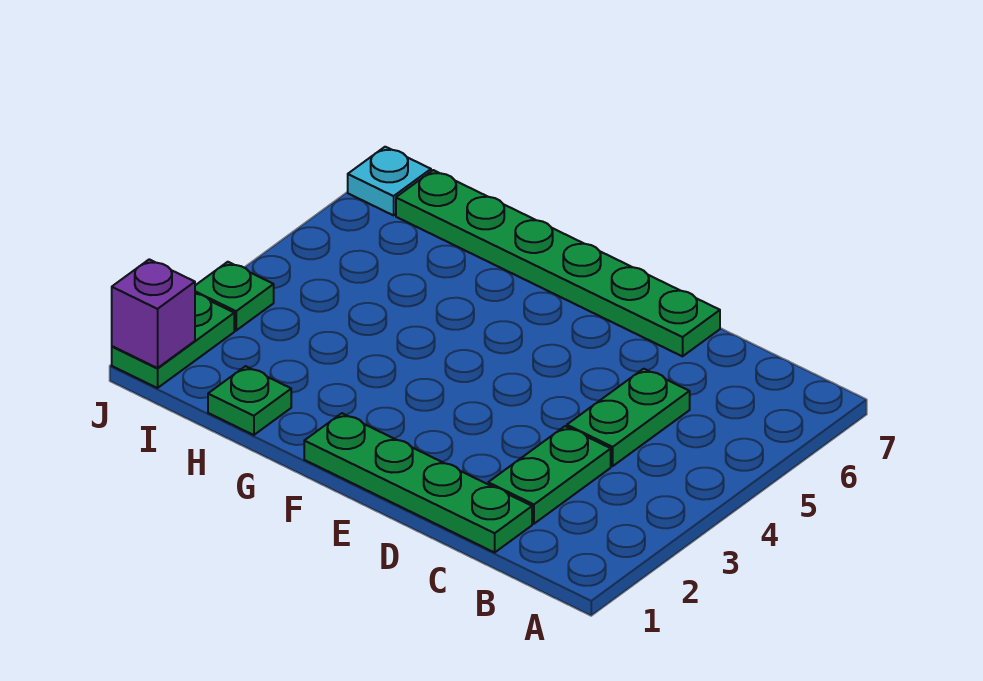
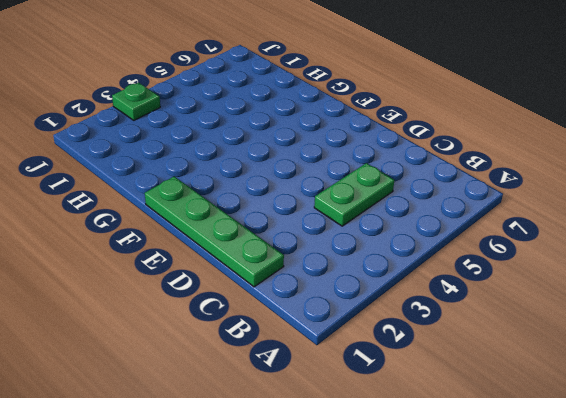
none -> green 1x2 plate [488,426,611,524]
none -> green 1x6 plate [396,170,720,356]

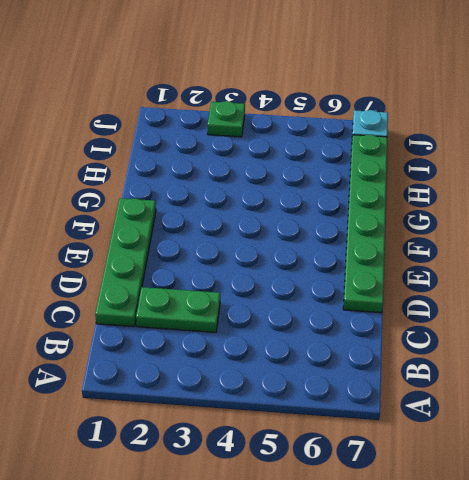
none -> green 1x2 plate [567,369,690,466]
none -> green 1x1 plate [208,366,291,435]

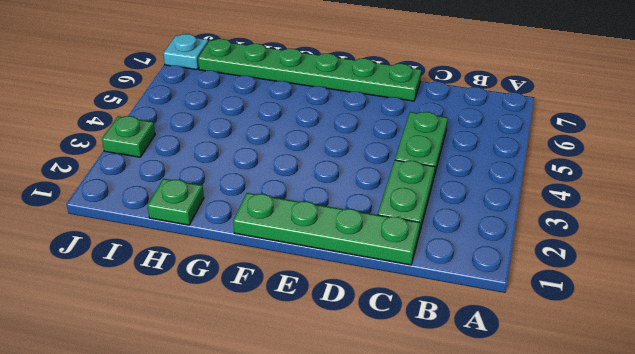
none -> green 1x2 plate [112,294,234,388]
none -> purple 1x1 brick [112,259,195,368]

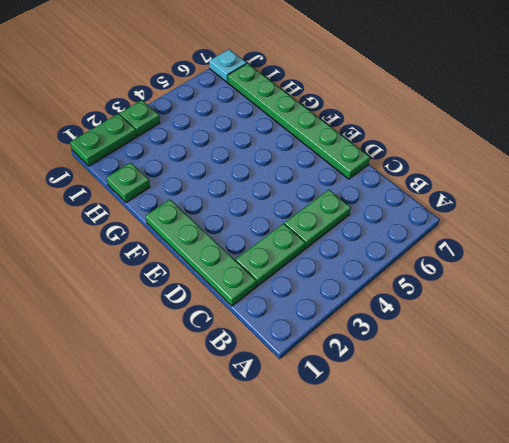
none -> purple 1x1 brick [112,259,195,368]

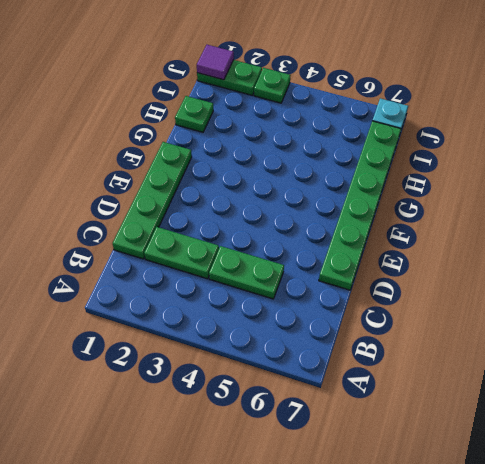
purple 1x1 tile [197,45,234,80] -> purple 1x1 brick [112,259,195,368]

